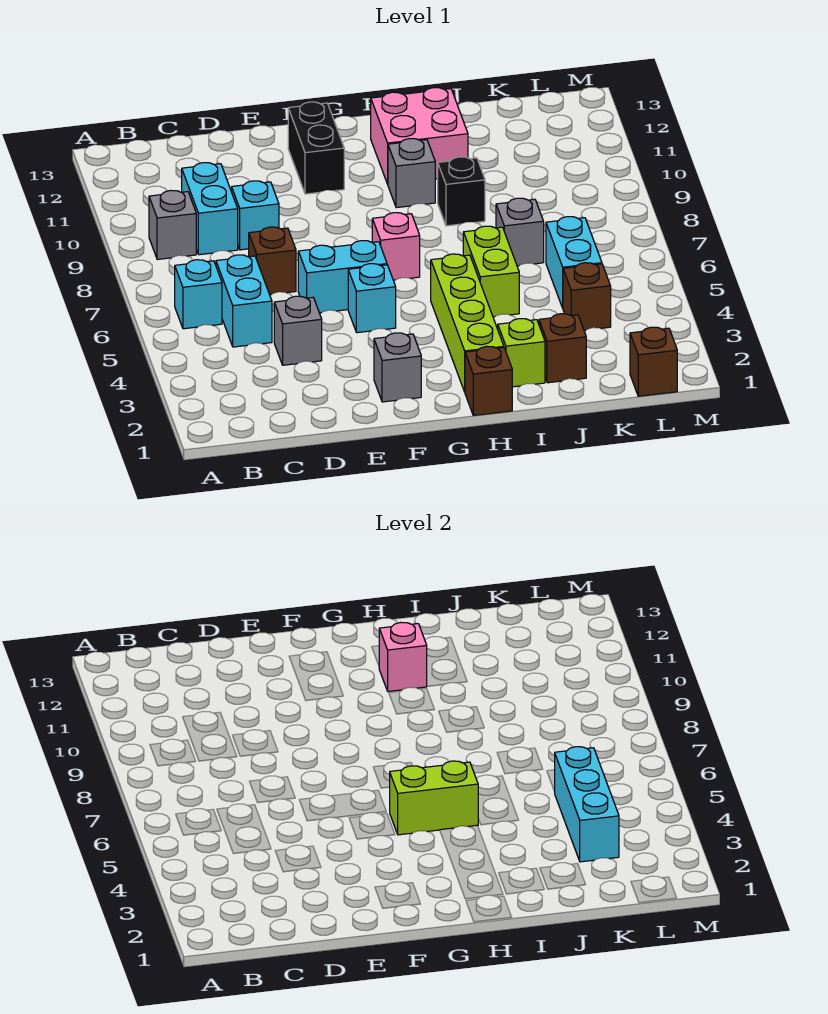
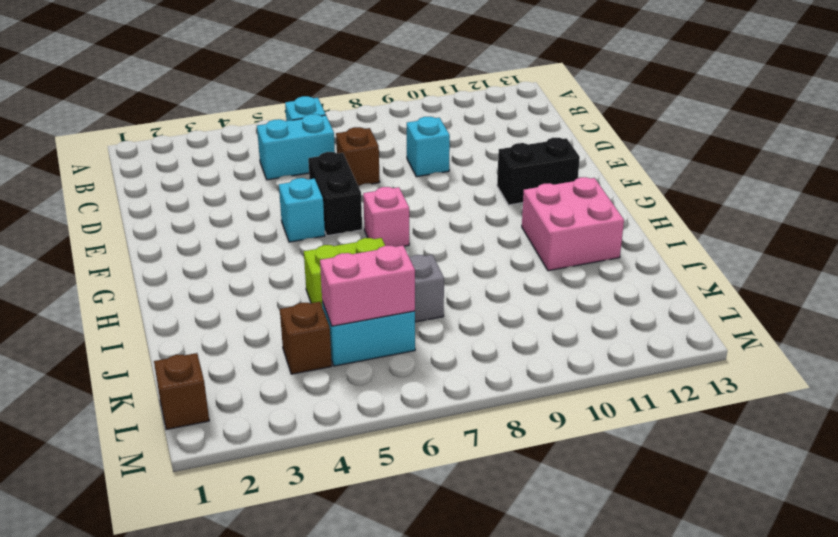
black 1x2 brick [308,152,362,236] -> cyan 1x2 brick [298,241,387,313]
pink 1x2 brick [320,245,415,326] -> cyan 1x3 brick [554,747,619,862]
none -> grey 1x1 brick [149,190,196,260]
none -> cyan 1x2 brick [182,163,238,255]
none -> grey 1x1 brick [274,296,322,365]

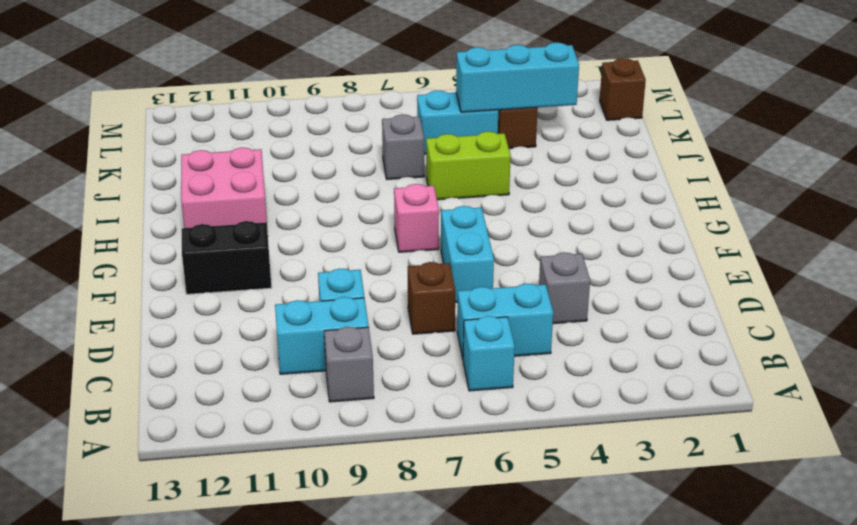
none -> grey 1x1 brick [374,333,421,402]
none -> cyan 1x1 brick [348,264,396,333]
none -> brown 1x1 brick [465,346,512,415]

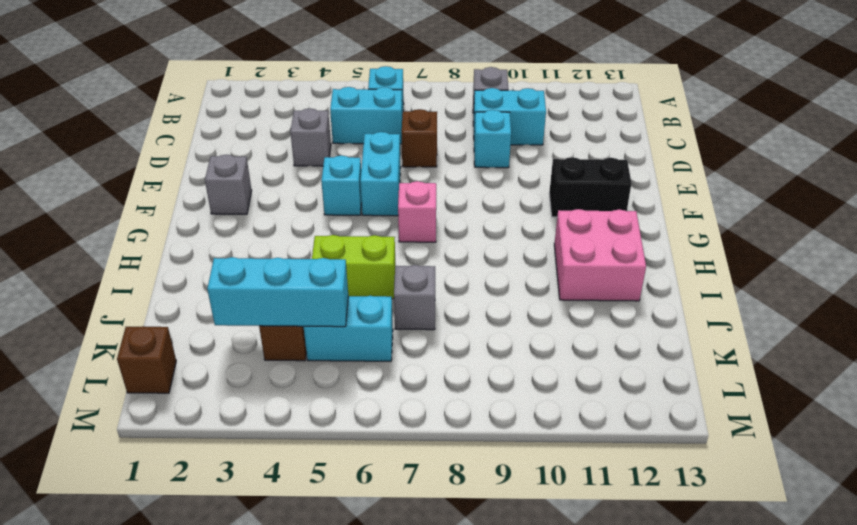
none -> brown 1x1 brick [465,346,512,415]
none -> lime 1x4 brick [431,254,504,392]
none -> grey 1x1 brick [388,139,435,208]

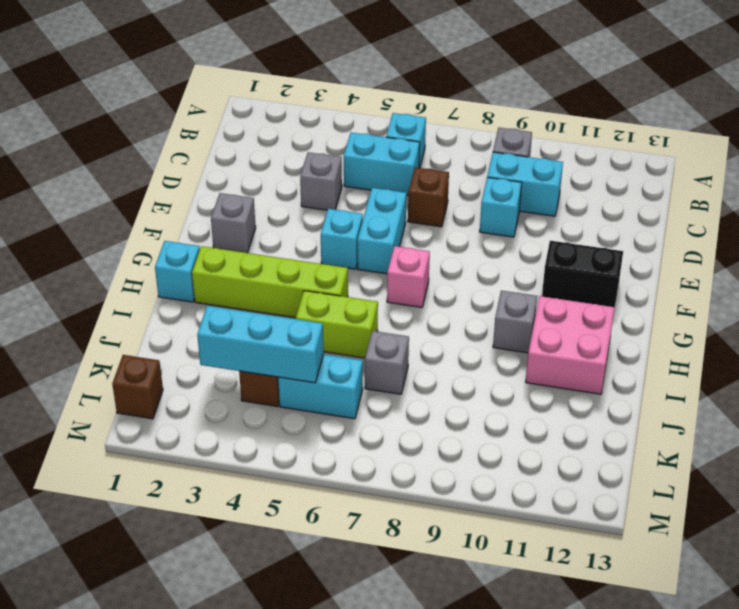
cyan 1x1 brick [155,241,200,302] -> brown 1x1 brick [465,346,512,415]
none -> lime 1x1 brick [498,319,545,387]
none -> black 1x1 brick [438,157,485,226]
none -> brown 1x1 brick [539,314,586,383]

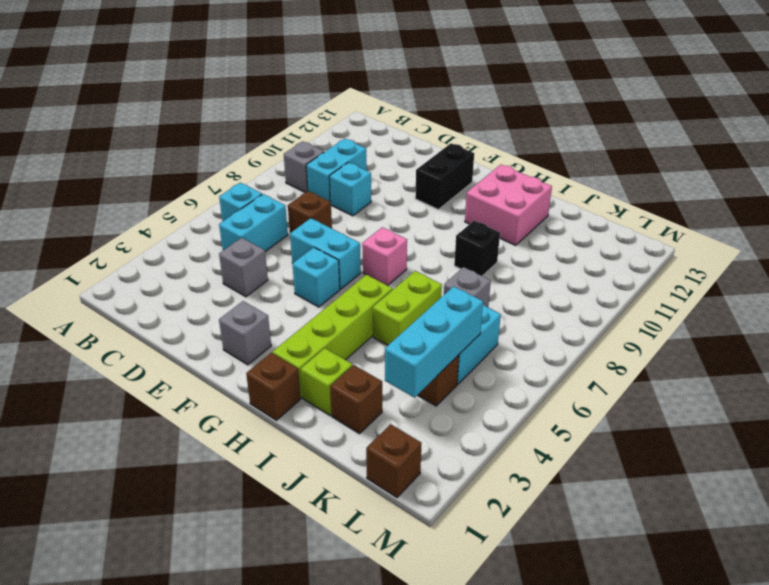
none -> grey 1x1 brick [388,139,435,208]
none -> lime 1x2 brick [390,761,478,835]
none -> pink 1x1 brick [379,622,427,691]

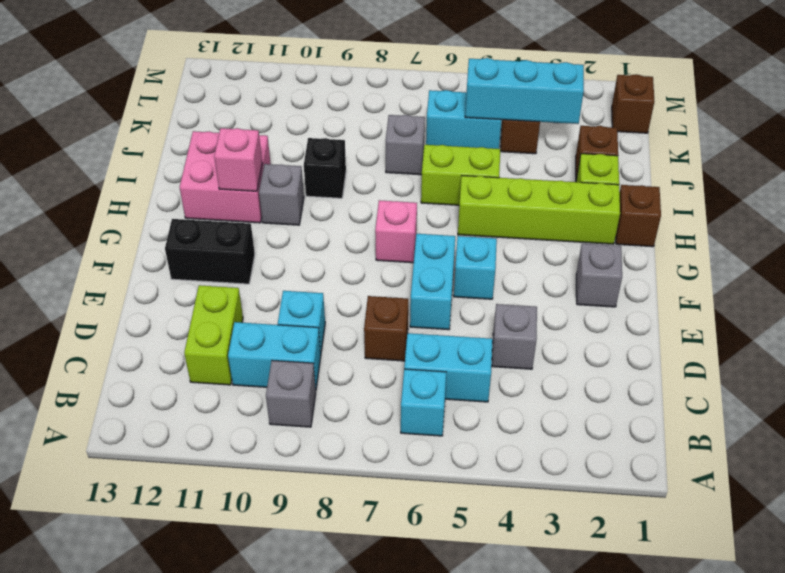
lime 1x2 brick [184,285,243,385] -> lime 1x2 brick moved to [390,761,478,835]

